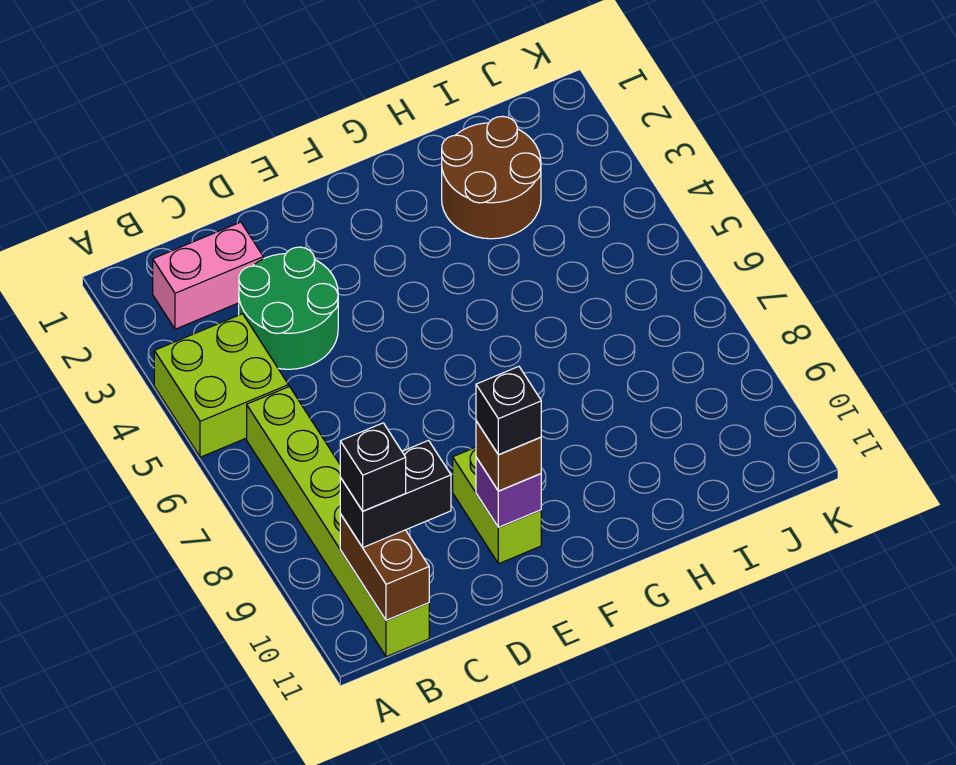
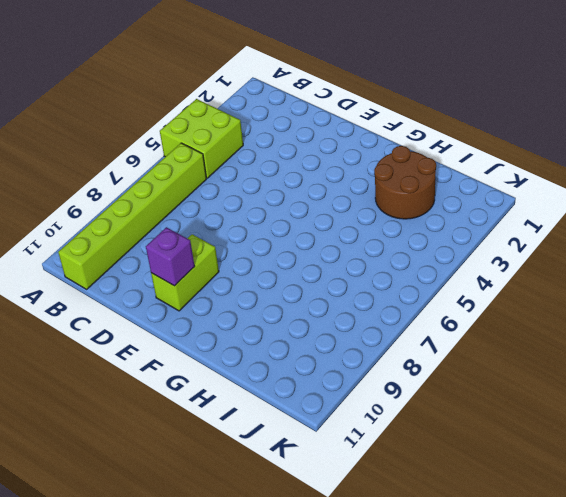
none -> pink 1x2 brick [153,222,263,329]
none -> green 2x2 round brick [239,247,338,369]
none -> brown 1x2 brick [340,514,429,620]

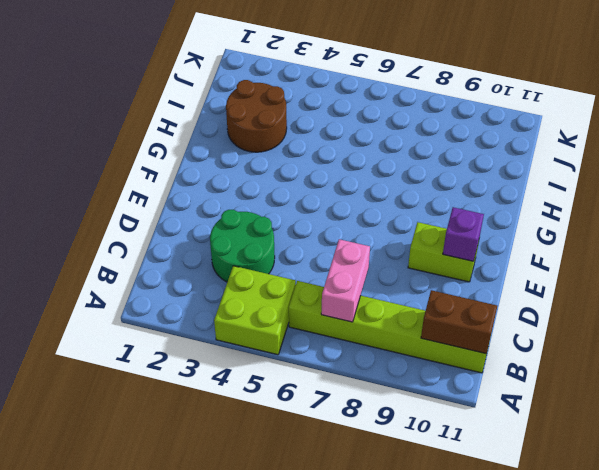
pink 1x2 brick [321,239,370,322] -> pink 1x2 brick moved to [153,222,263,329]
none -> black 1x2 brick [340,441,451,547]
none -> brown 1x1 brick [476,421,541,491]
none -> black 1x1 brick [340,423,406,511]

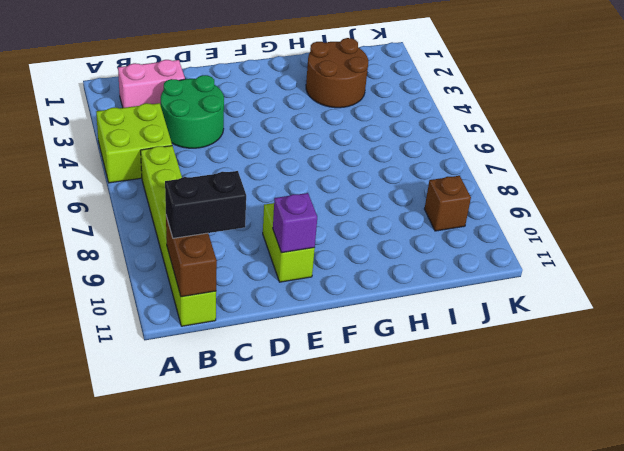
brown 1x1 brick [425,176,471,231] -> brown 1x1 brick moved to [476,421,541,491]
none -> black 1x1 brick [340,423,406,511]
none -> black 1x1 brick [476,366,541,455]

